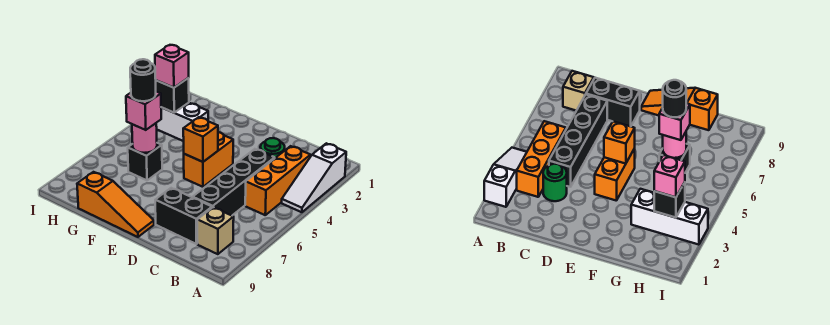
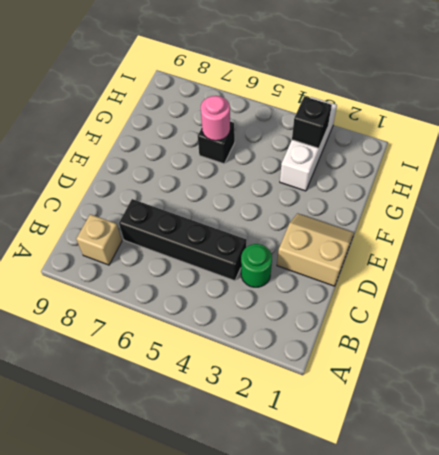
tan 2x2 slope [277,213,354,286] -> none
none -> white 1x3 slope [282,143,346,212]
none -> orange 1x3 brick [245,146,311,215]
none -> black 1x2 brick [155,188,212,244]

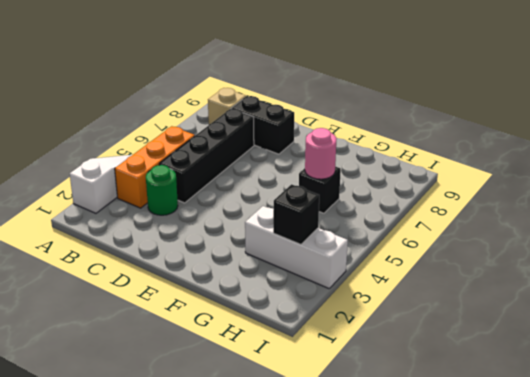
none -> orange 1x2 brick [184,132,233,187]
none -> orange 1x3 slope [77,172,154,237]
none -> orange 1x1 brick [183,117,218,162]

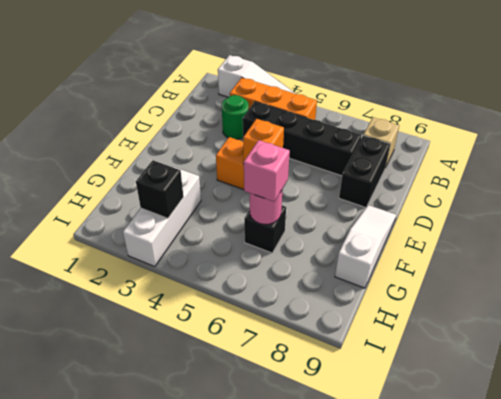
white 1x3 slope [335,205,396,288] -> orange 1x3 slope [77,172,154,237]
none -> pink 1x1 brick [155,45,189,88]
none -> black 1x1 round brick [130,59,156,101]

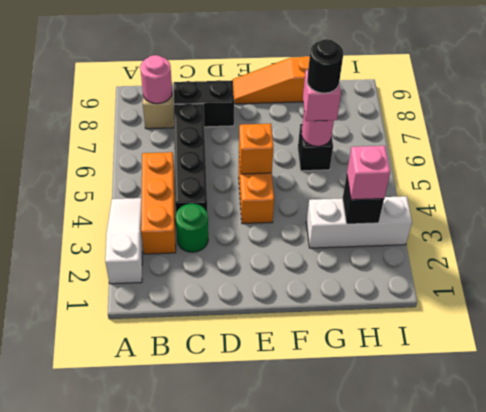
pink 1x1 round brick [140,55,172,104] -> none

